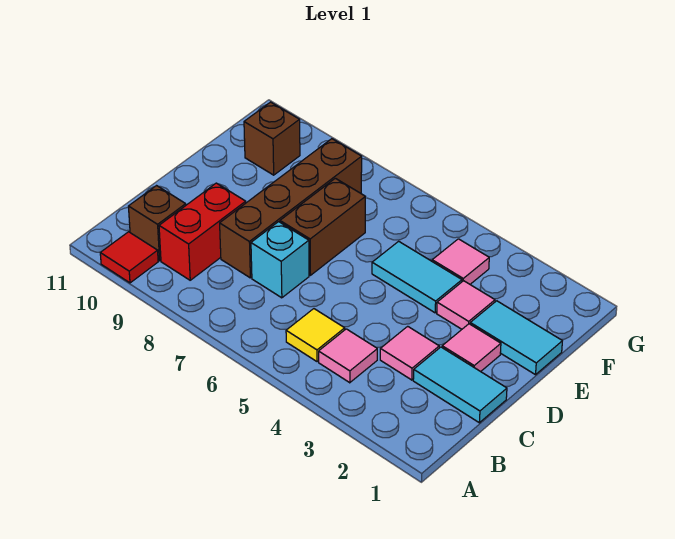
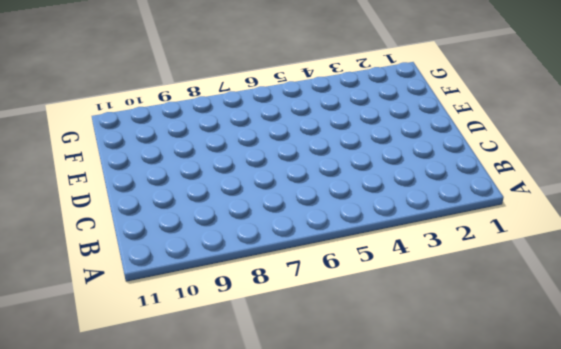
none -> red 1x1 tile [100,232,158,283]
none -> pink 1x1 tile [319,329,377,383]
none -> yellow 1x1 tile [286,309,345,362]

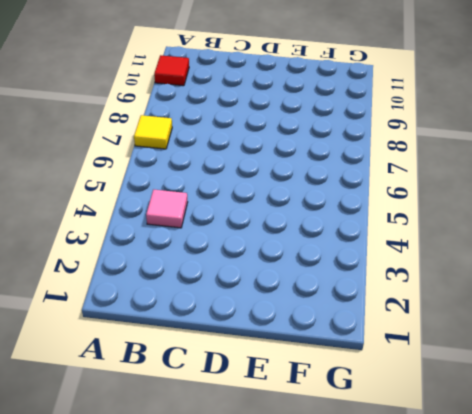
yellow 1x1 tile [134,115,172,149] -> yellow 1x1 tile moved to [286,309,345,362]
none -> red 1x2 brick [159,183,246,280]
none -> brown 1x1 brick [128,186,186,261]
none -> cyan 1x2 tile [413,347,507,423]

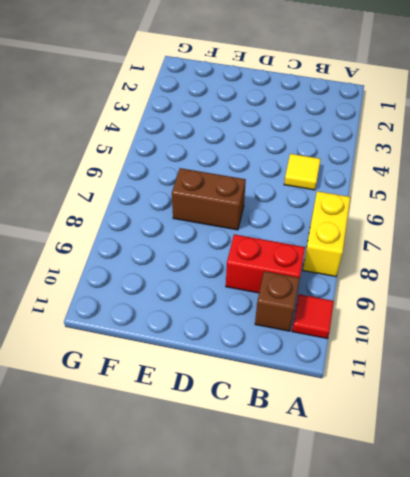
yellow 1x2 brick [303,191,350,277] -> none
none -> pink 1x1 tile [319,329,377,383]
none -> cyan 1x2 tile [413,347,507,423]
none -> pink 1x1 tile [380,326,439,380]

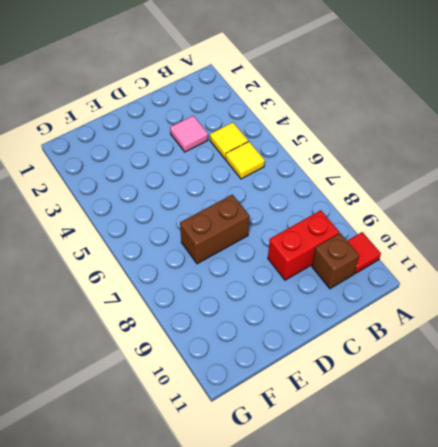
yellow 1x1 tile [210,122,248,159] -> pink 1x1 tile [319,329,377,383]
none -> cyan 1x2 tile [413,347,507,423]
none -> cyan 1x1 brick [251,222,309,298]
none -> brown 1x4 brick [220,139,362,278]

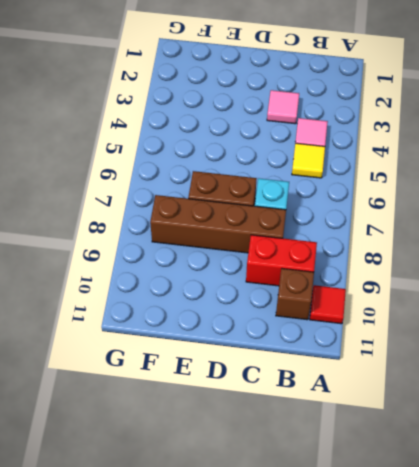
none -> cyan 1x2 tile [413,347,507,423]
none -> pink 1x1 tile [442,324,501,372]
none -> cyan 1x2 tile [470,301,562,375]

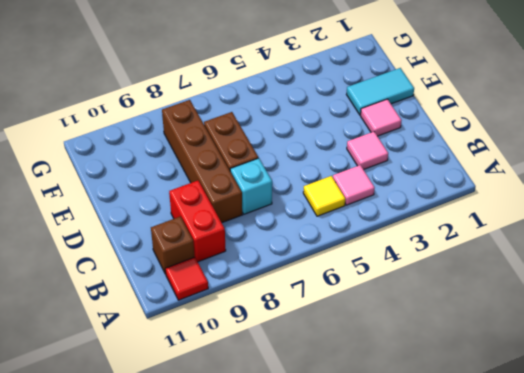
none -> cyan 1x2 tile [413,347,507,423]
none -> pink 1x1 tile [437,281,495,329]
none -> cyan 1x2 tile [372,241,462,313]

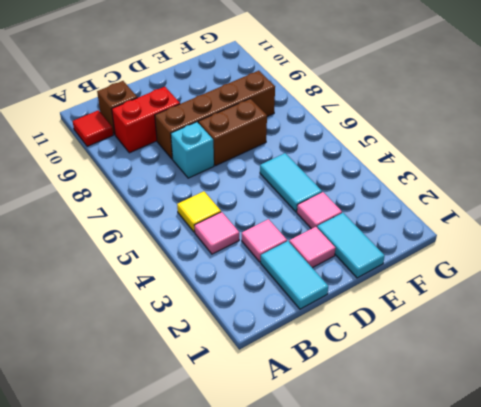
none -> pink 1x1 tile [432,239,489,284]
none -> brown 1x1 brick [244,102,300,175]

